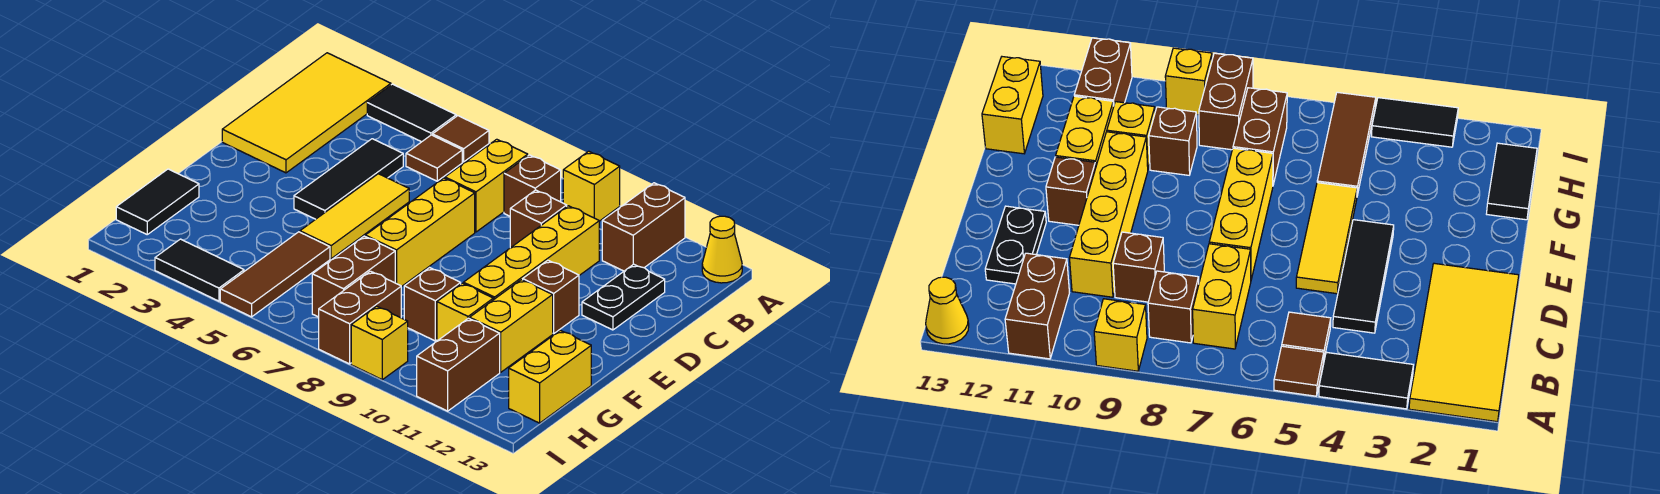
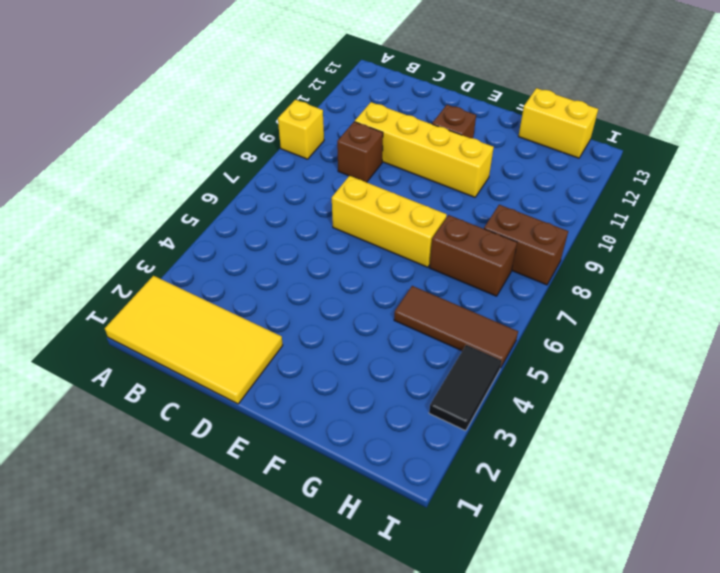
none -> black 1x2 tile [367,84,456,142]
none -> brown 1x1 tile [433,116,489,162]
none -> brown 1x2 brick [602,183,685,271]

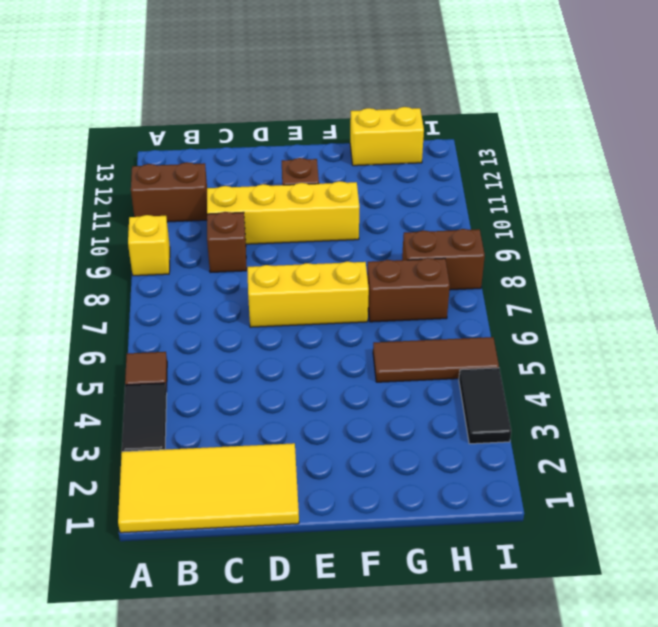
none -> yellow 1x1 cone [702,216,742,283]
none -> brown 1x1 tile [406,135,462,181]
none -> yellow 1x2 brick [445,139,528,232]

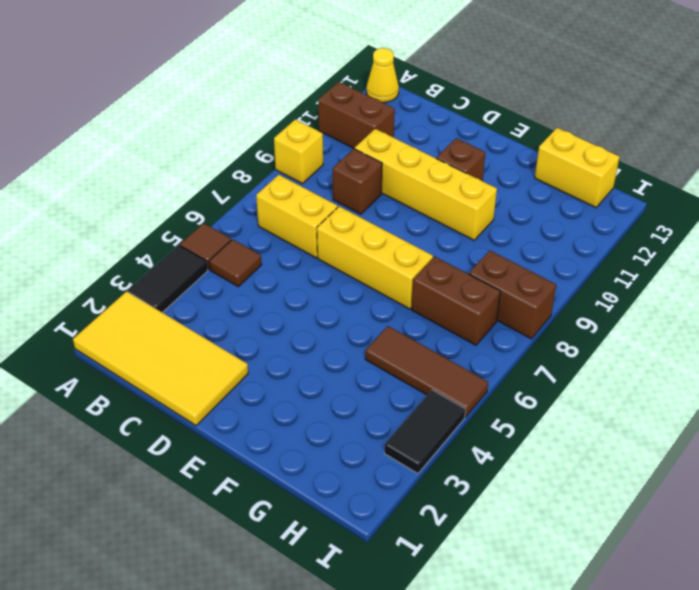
none -> brown 1x1 brick [504,155,561,216]
none -> black 1x3 tile [294,139,403,219]
none -> black 1x2 plate [582,264,665,330]

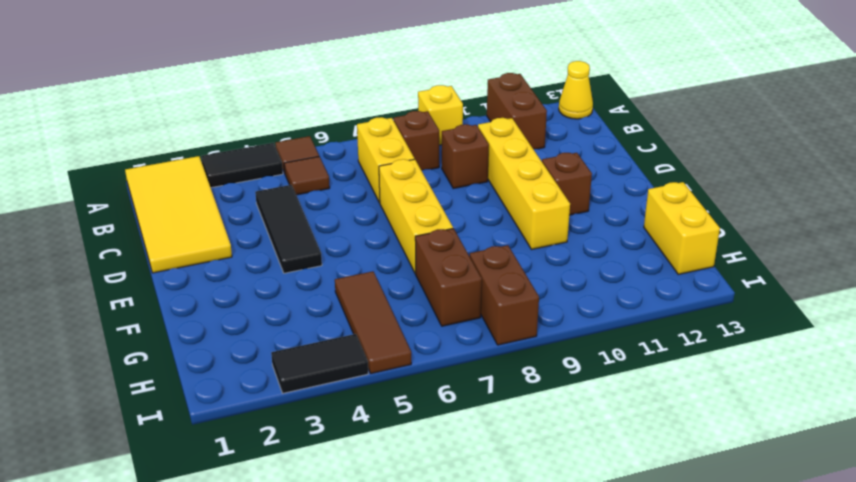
none -> black 1x2 plate [582,264,665,330]
none -> yellow 1x3 tile [300,174,409,259]
none -> yellow 1x2 brick [470,280,553,372]

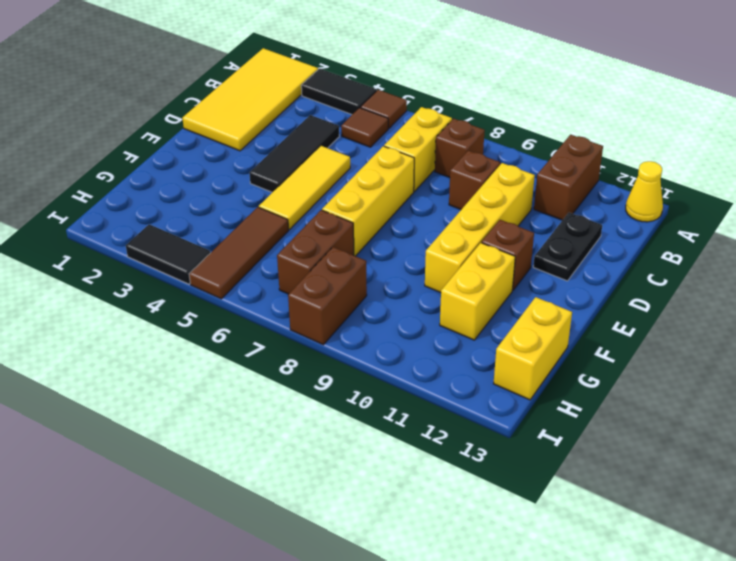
none -> yellow 1x1 brick [563,151,620,221]
none -> black 1x2 tile [116,169,199,234]
none -> brown 1x1 brick [404,268,461,341]

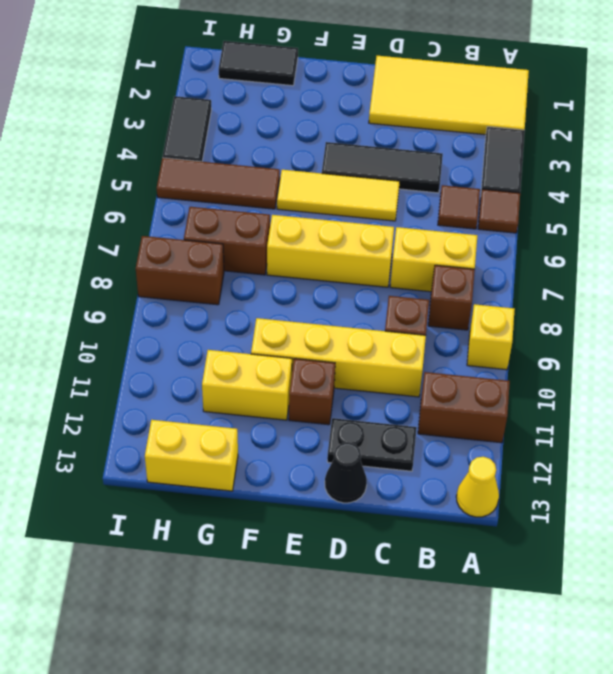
black 1x1 cone [325,443,367,503] -> none
none -> brown 1x1 brick [404,268,461,341]
none -> yellow 1x1 brick [437,283,493,341]
none -> brown 1x2 brick [417,318,500,411]

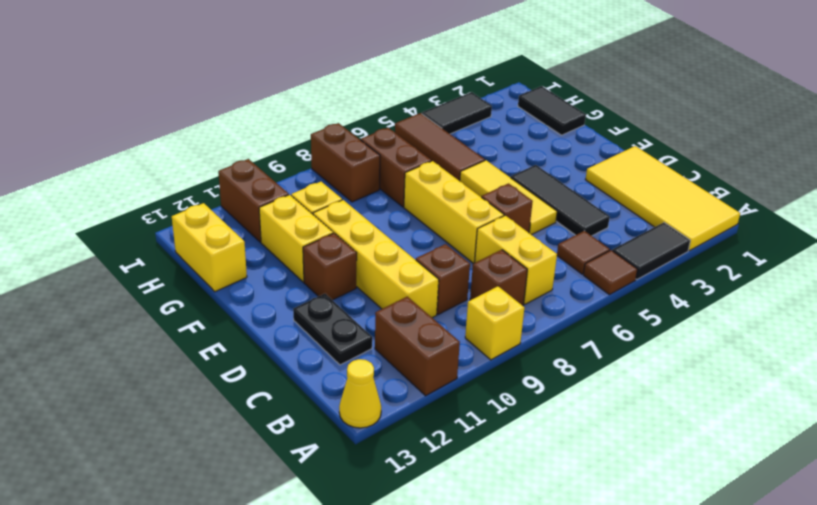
brown 1x1 brick [482,183,533,233] -> brown 1x1 brick moved to [404,268,461,341]
none -> yellow 1x1 brick [351,306,408,380]

